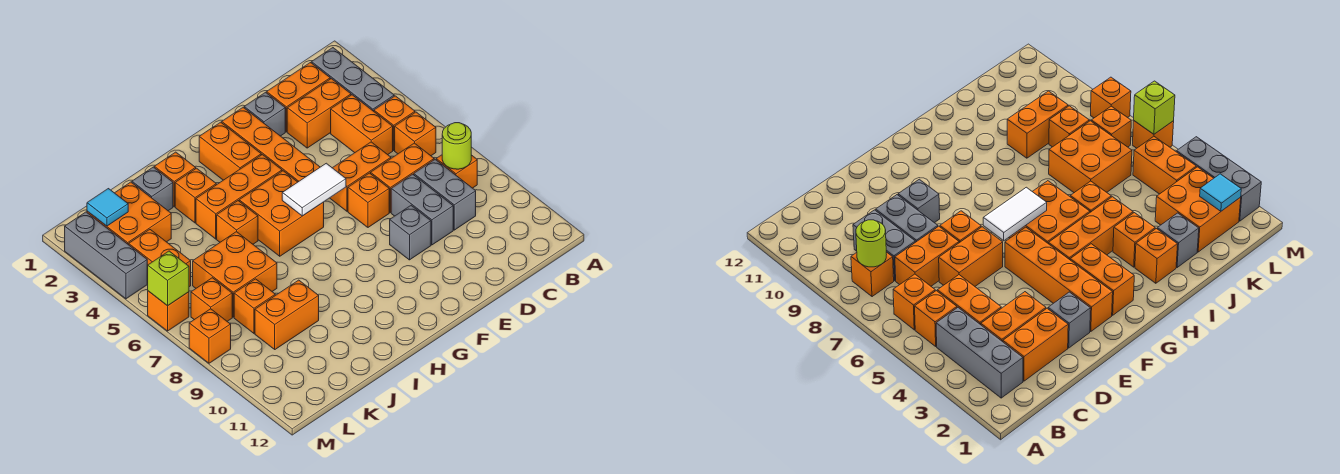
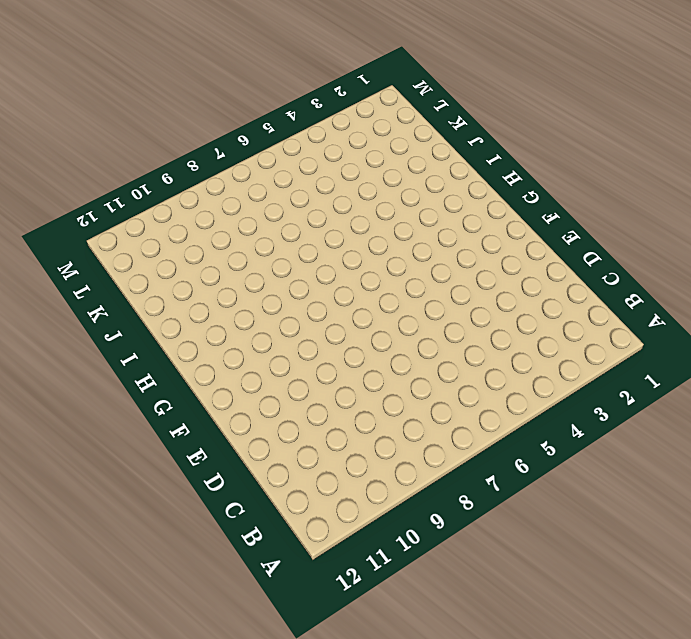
none -> grey 1x3 brick [312,48,394,111]
none -> orange 1x1 brick [374,96,415,150]
none -> orange 1x1 brick [395,112,436,156]
none -> orange 1x1 brick [436,155,477,188]

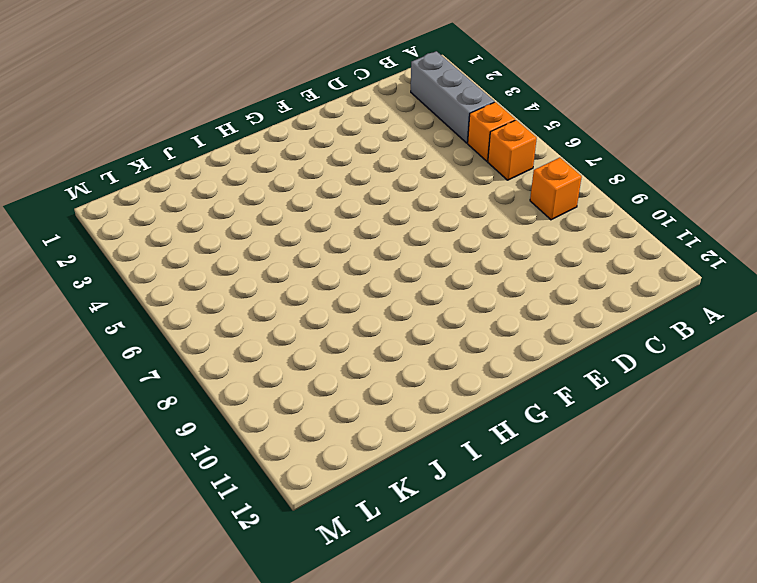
none -> orange 1x2 brick [267,63,330,132]
none -> orange 1x2 brick [287,79,351,148]
none -> orange 1x2 brick [331,95,393,155]
none -> orange 1x2 brick [371,143,434,213]

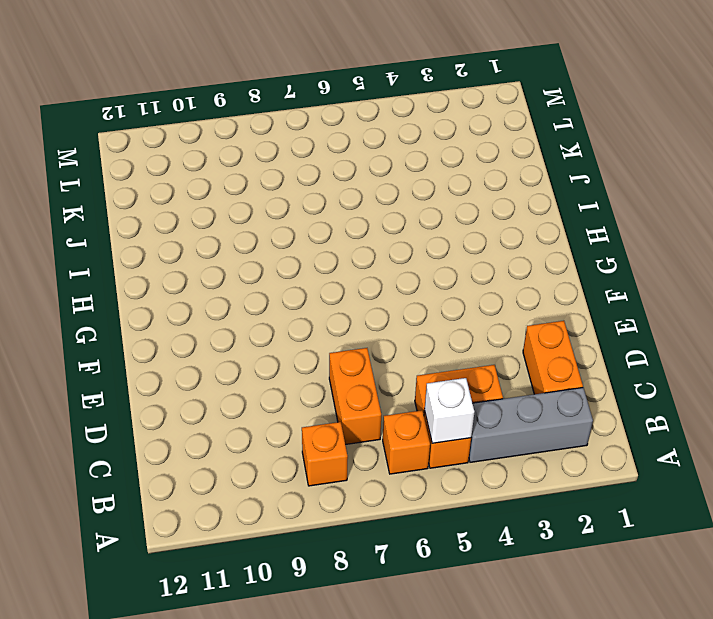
white 1x1 brick [425,378,474,443] -> none
none -> orange 1x2 brick [287,79,351,148]
none -> grey 1x2 brick [414,159,476,230]
none -> orange 1x2 brick [330,142,391,211]
none -> grey 1x2 brick [391,174,453,245]

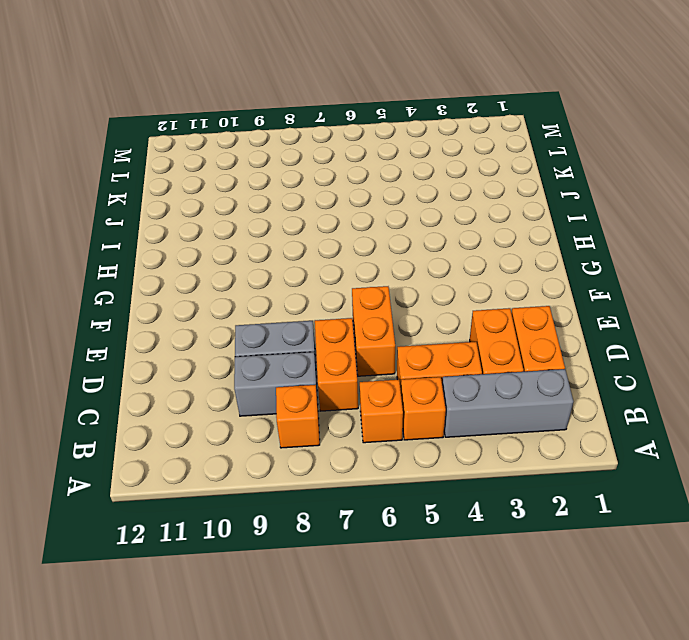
none -> grey 1x1 brick [244,92,285,136]
none -> orange 1x1 brick [348,173,389,227]
none -> grey 1x1 brick [390,206,431,260]
none -> orange 1x4 brick [222,107,320,182]

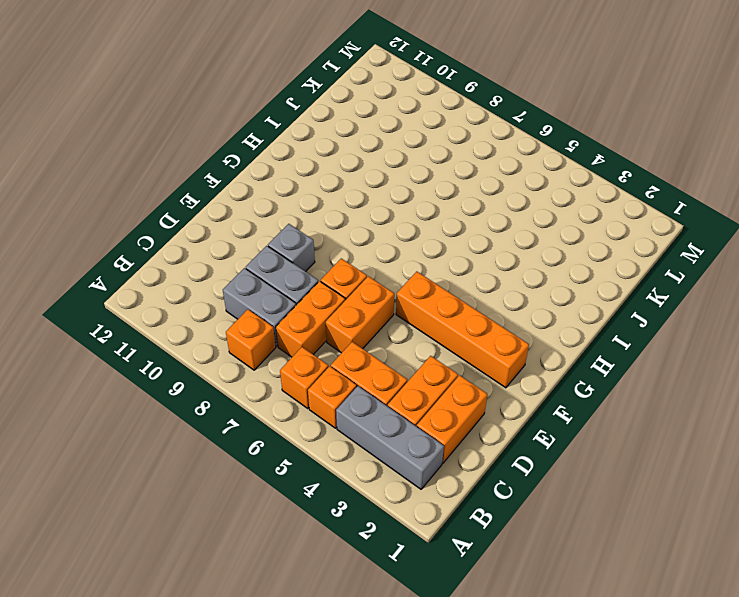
none -> grey 1x1 brick [244,92,285,136]
none -> orange 1x2 brick [199,122,261,180]
none -> orange 1x3 brick [196,155,282,239]
none -> orange 2x2 brick [239,171,324,256]

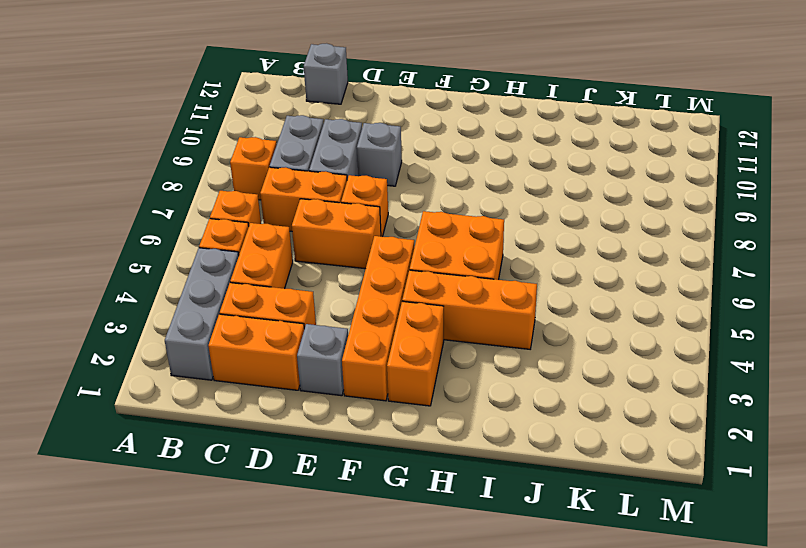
grey 1x1 brick [304,43,348,104] -> grey 1x1 brick moved to [132,167,173,211]
none -> orange 1x1 brick [154,152,196,207]
none -> orange 1x1 brick [175,168,216,223]
none -> orange 1x1 brick [217,201,258,244]
none -> orange 2x2 brick [193,232,277,317]

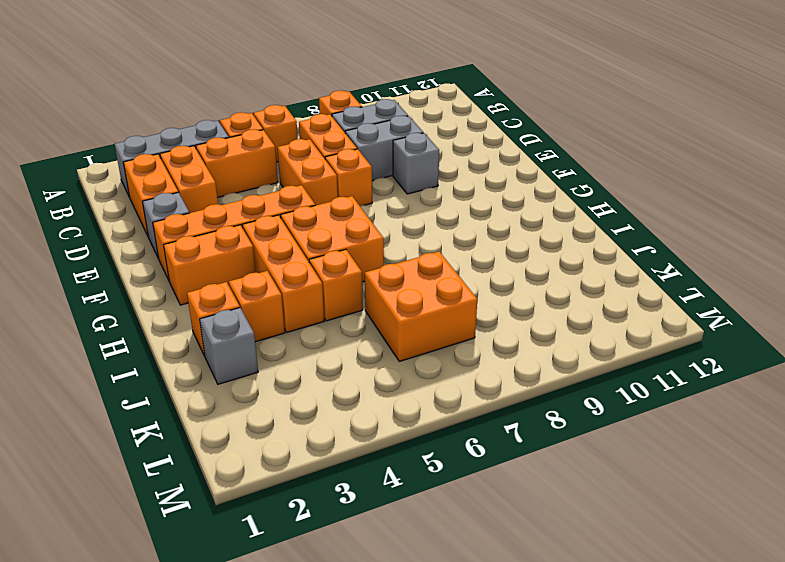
none -> orange 1x2 brick [255,280,319,349]
none -> orange 2x2 brick [87,182,171,245]
none -> orange 1x1 brick [234,279,275,333]
none -> orange 1x2 brick [129,230,191,287]

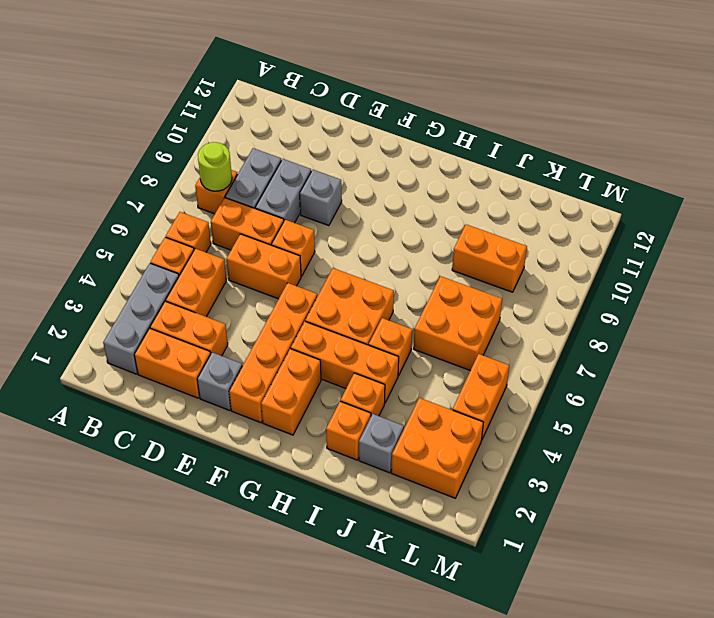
none -> orange 1x1 brick [234,279,275,333]
none -> orange 1x1 brick [191,278,232,321]
none -> grey 1x3 brick [65,212,147,299]
none -> orange 1x1 brick [148,291,189,331]

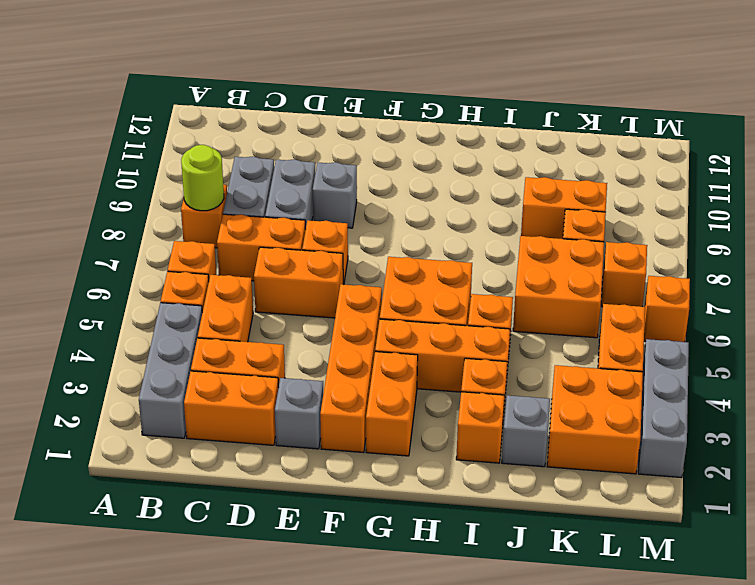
none -> orange 1x1 brick [189,309,231,363]
none -> white 1x2 tile [282,163,346,216]
none -> cyan 1x1 tile [87,189,128,226]
none -> lime 1x1 brick [147,251,189,306]

